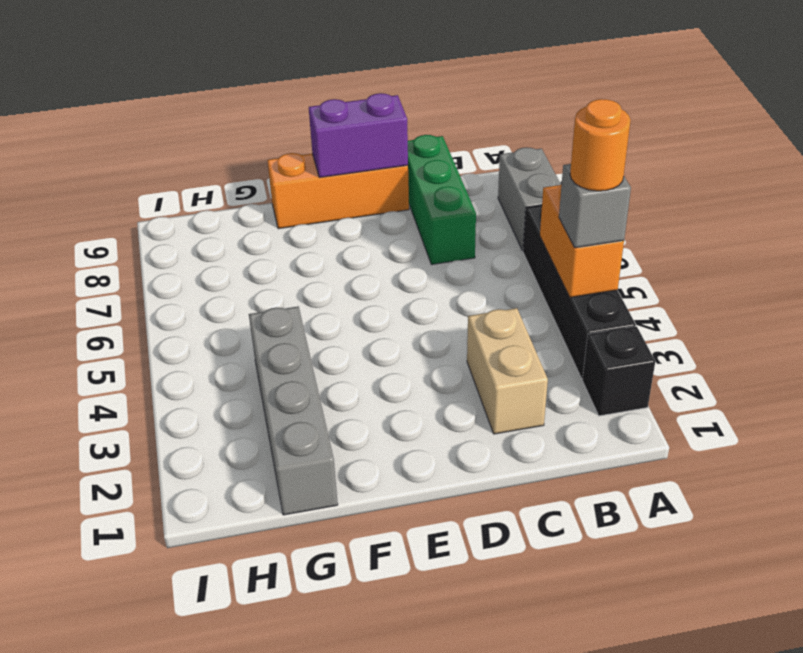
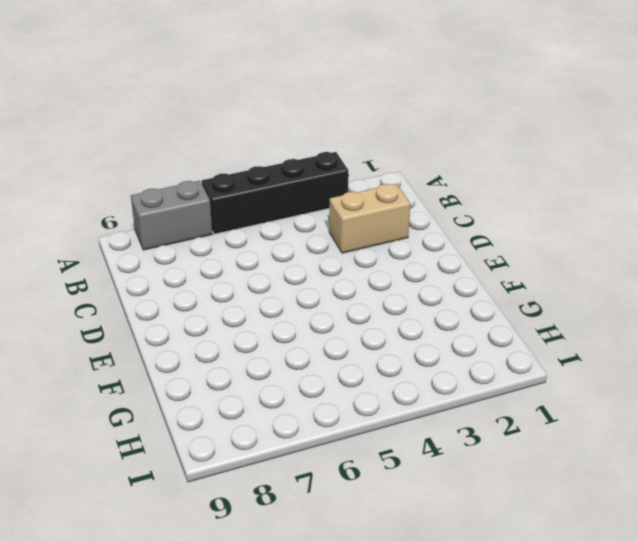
none -> black 1x1 brick [582,326,655,416]
none -> green 1x3 brick [408,135,476,265]

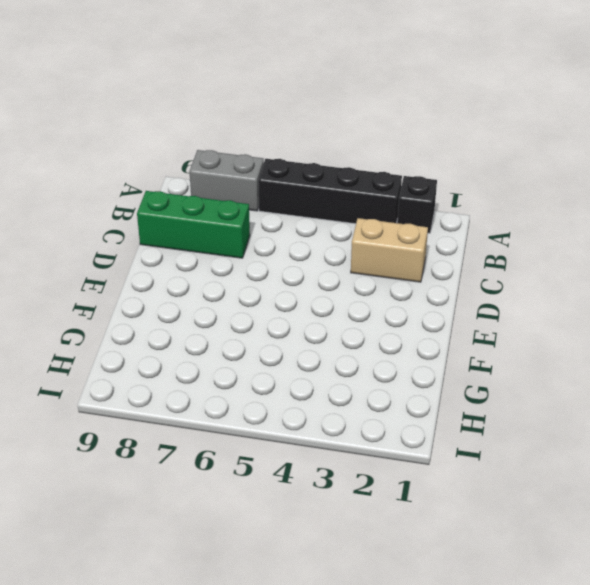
none -> orange 1x3 brick [267,153,409,229]
none -> grey 1x4 brick [249,306,338,515]

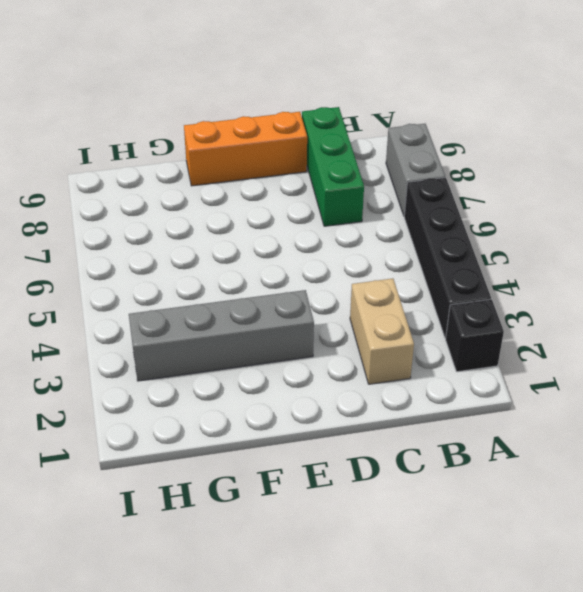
grey 1x4 brick [129,290,314,381] -> grey 1x4 brick turned to [249,306,338,515]
none -> orange 1x2 brick [540,184,624,297]
none -> purple 1x2 brick [309,93,408,178]

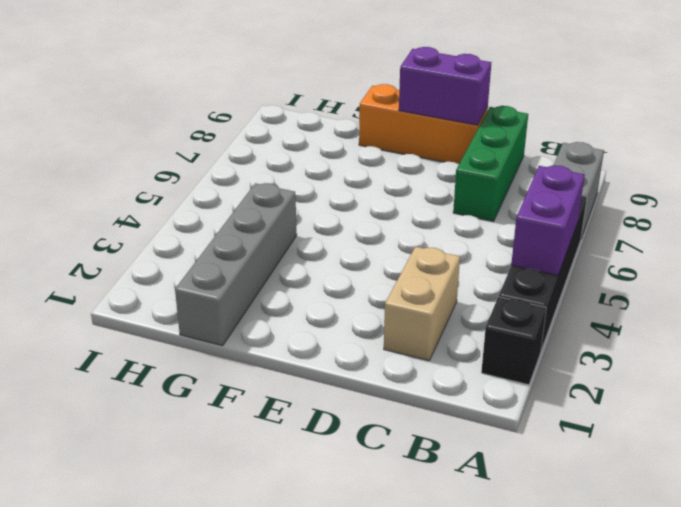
purple 1x2 brick [511,165,585,275] -> orange 1x2 brick [540,184,624,297]
none -> grey 1x1 brick [559,164,631,248]
none -> orange 1x1 round brick [570,99,631,191]

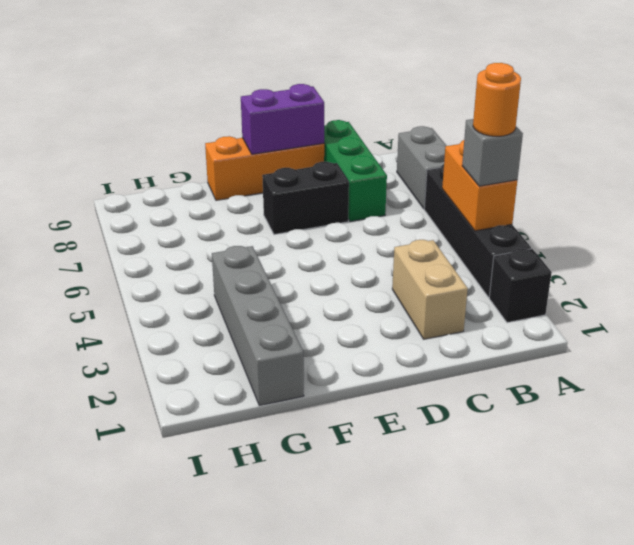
black 1x2 brick [262,162,349,235] -> none

